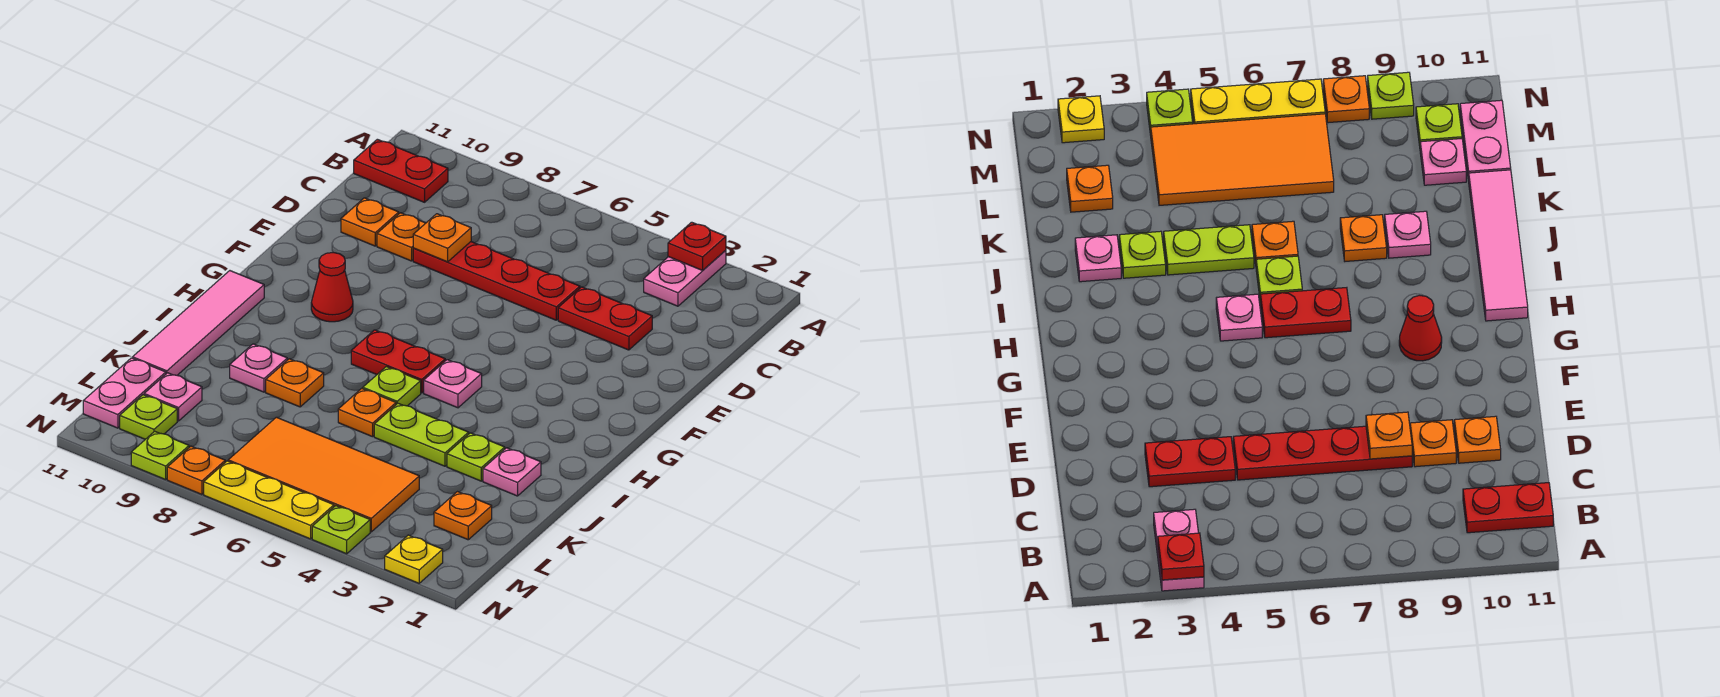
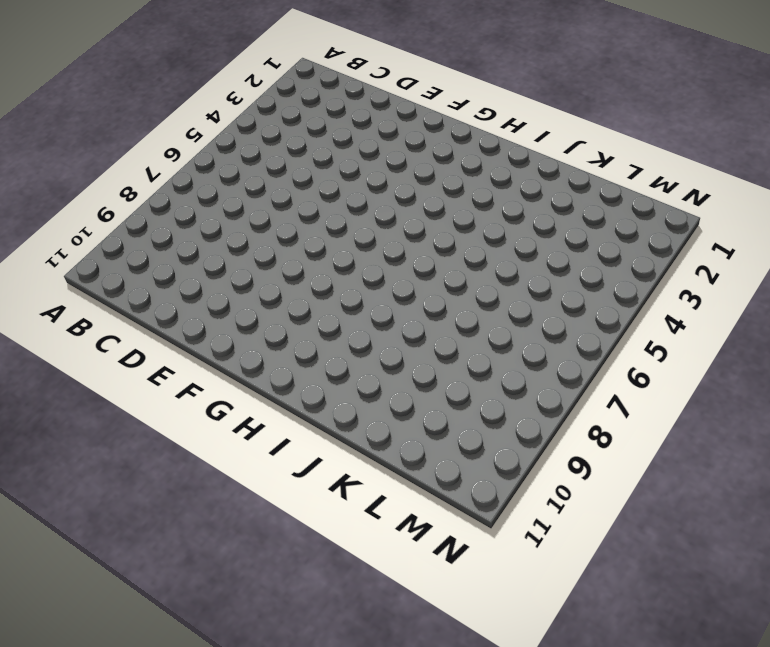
none -> pink 1x2 plate [644,250,726,306]
none -> red 1x2 plate [354,139,448,202]
none -> red 1x2 plate [558,287,652,350]

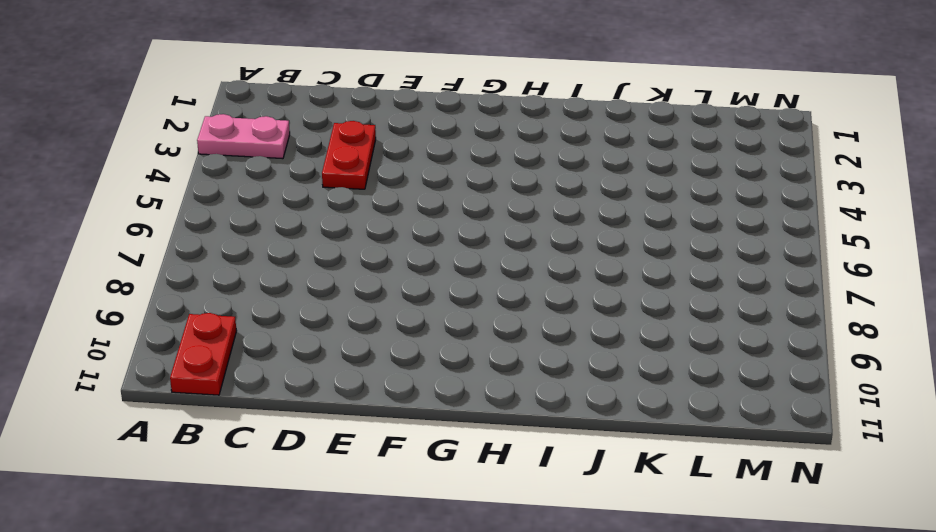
none -> red 1x4 plate [413,242,580,320]
none -> orange 1x1 plate [377,213,425,261]
none -> orange 1x1 plate [341,198,399,246]

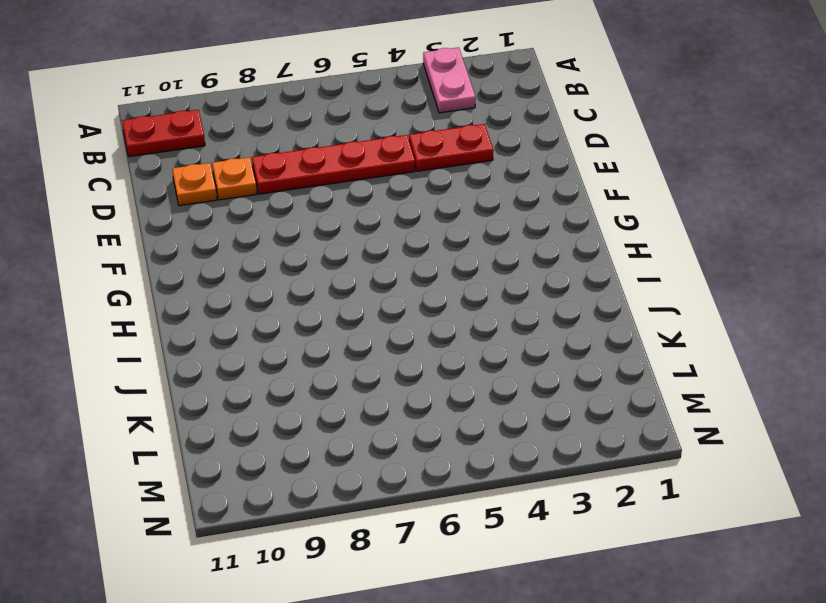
none -> red 1x1 cone [311,253,353,322]
none -> pink 1x1 plate [424,360,482,408]
none -> red 1x2 plate [351,330,445,393]

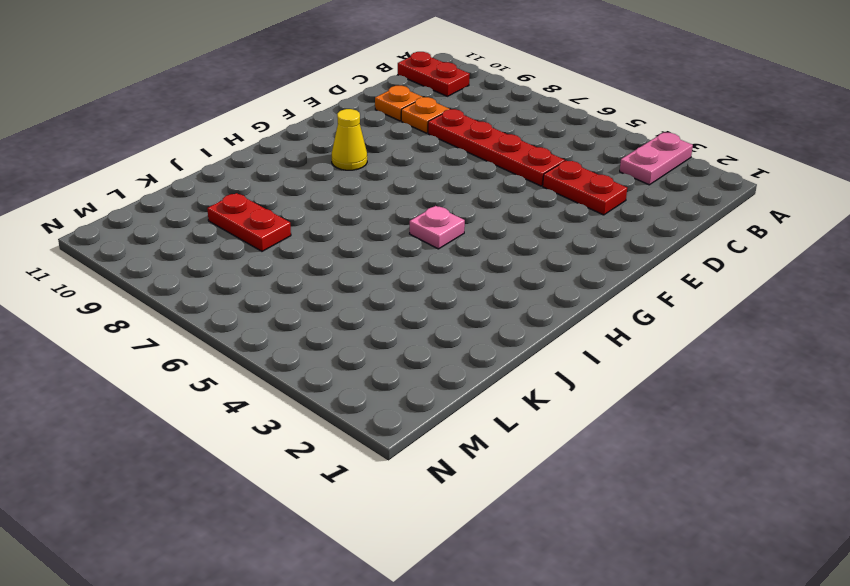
yellow 1x1 cone [332,109,367,170] -> red 1x1 cone [311,253,353,322]
red 1x2 plate [207,193,291,251] -> red 1x2 plate moved to [351,330,445,393]
none -> pink 1x4 tile [133,271,264,375]
none -> lime 1x1 plate [363,367,421,406]
none -> pink 1x1 plate [483,448,541,496]

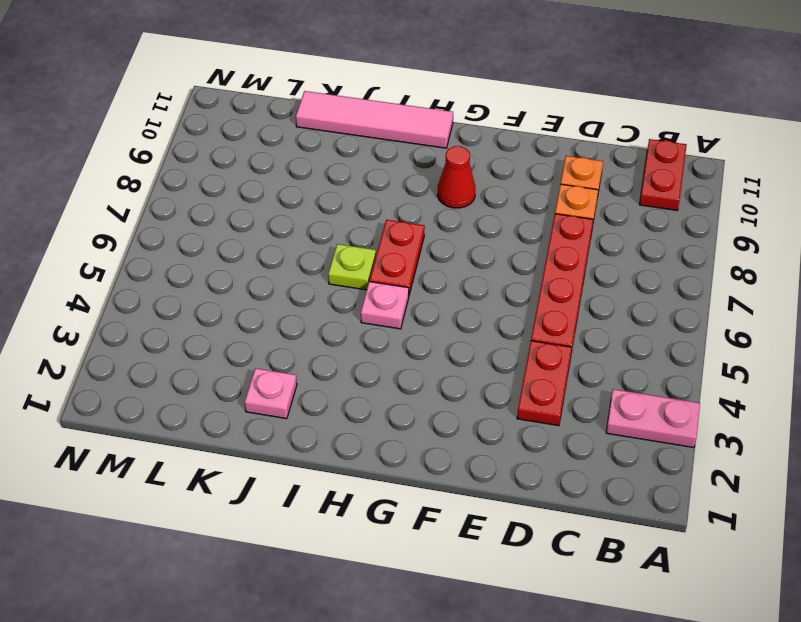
none -> lime 1x1 plate [447,433,505,481]
none -> lime 1x2 plate [374,403,469,466]
none -> orange 1x1 plate [338,388,396,437]

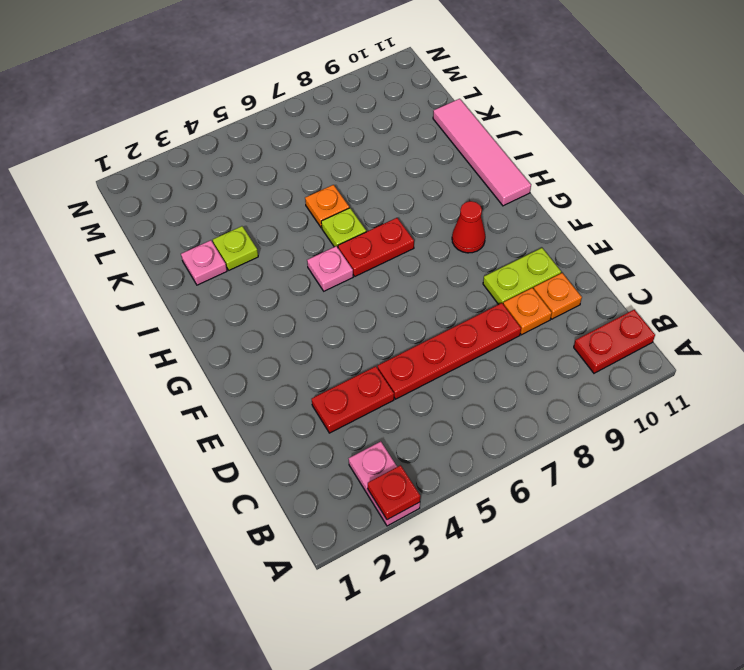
lime 1x2 plate [483,248,561,305] -> lime 1x2 plate moved to [374,403,469,466]
none -> orange 1x1 plate [266,359,324,407]
none -> pink 1x1 plate [230,344,287,392]
none -> orange 1x1 plate [434,492,492,540]

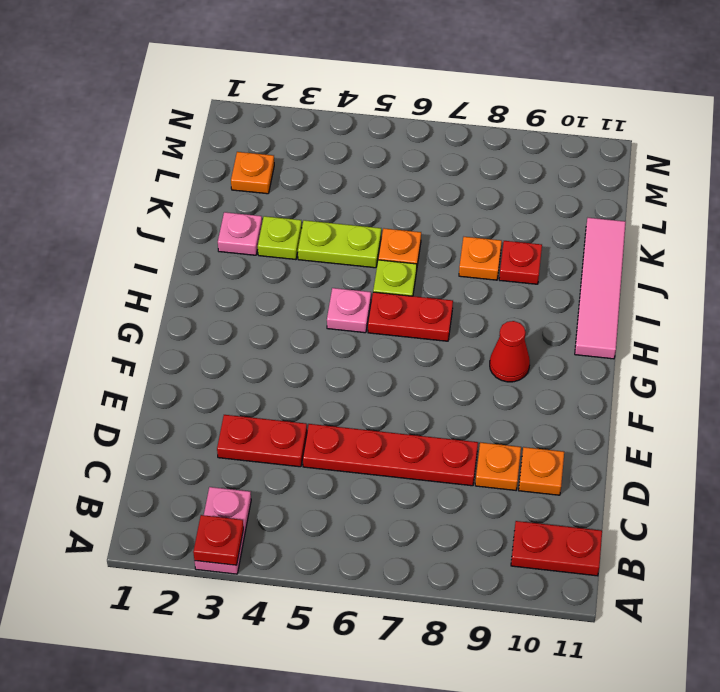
red 1x1 plate [499,241,542,284] -> pink 1x1 plate [230,344,287,392]
none -> orange 2x4 tile [228,417,419,532]
none -> pink 1x1 plate [144,373,202,421]
none -> pink 1x2 plate [83,358,166,428]

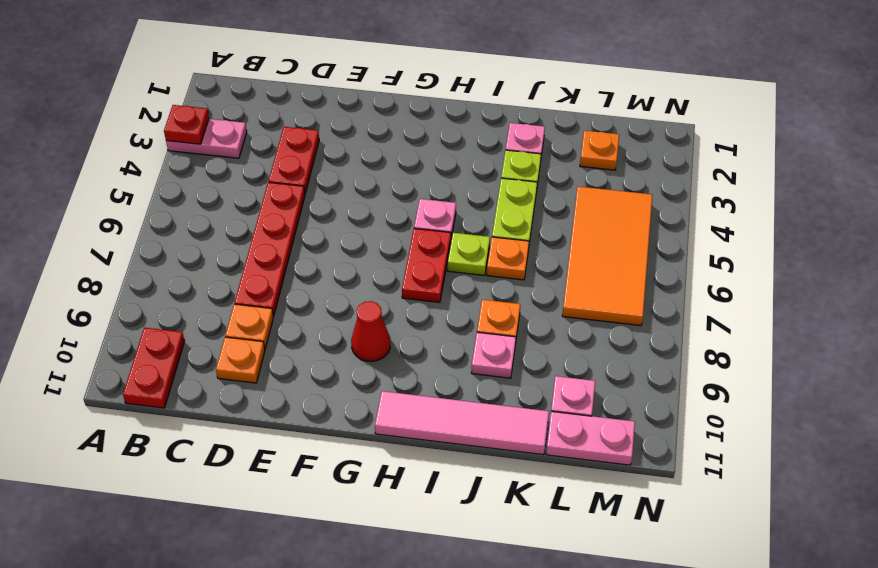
none -> lime 1x1 plate [120,395,177,439]
none -> yellow 1x1 plate [385,535,443,583]
none -> lime 1x1 plate [312,506,370,554]

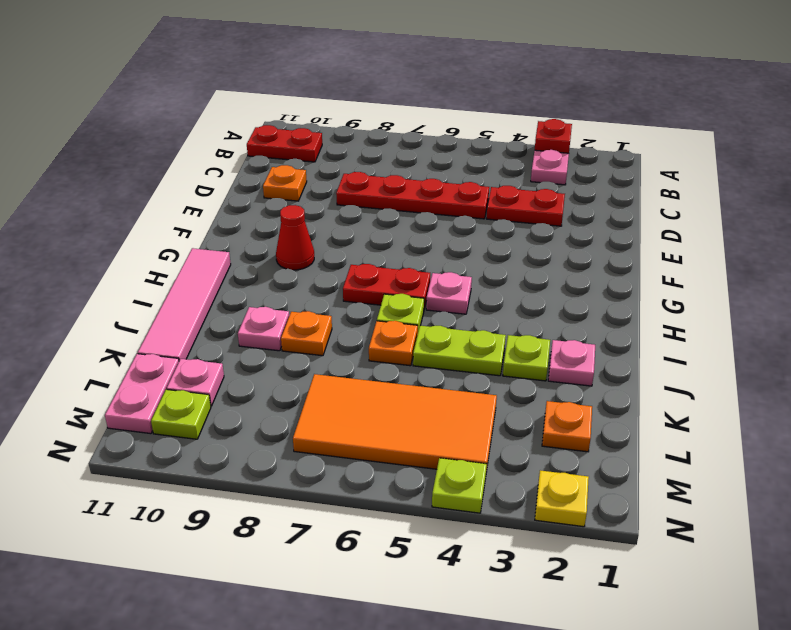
none -> orange 1x1 plate [377,213,425,261]
none -> yellow 1x3 plate [204,461,334,539]
none -> orange 1x1 plate [167,446,225,494]

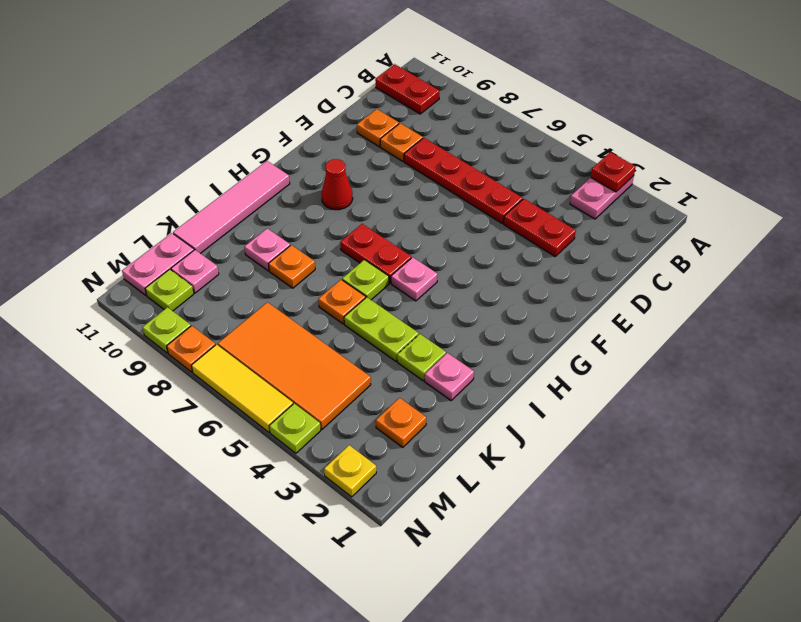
yellow 1x3 tile [191,345,293,432] -> yellow 1x3 plate [204,461,334,539]
none -> orange 1x1 plate [413,214,471,262]

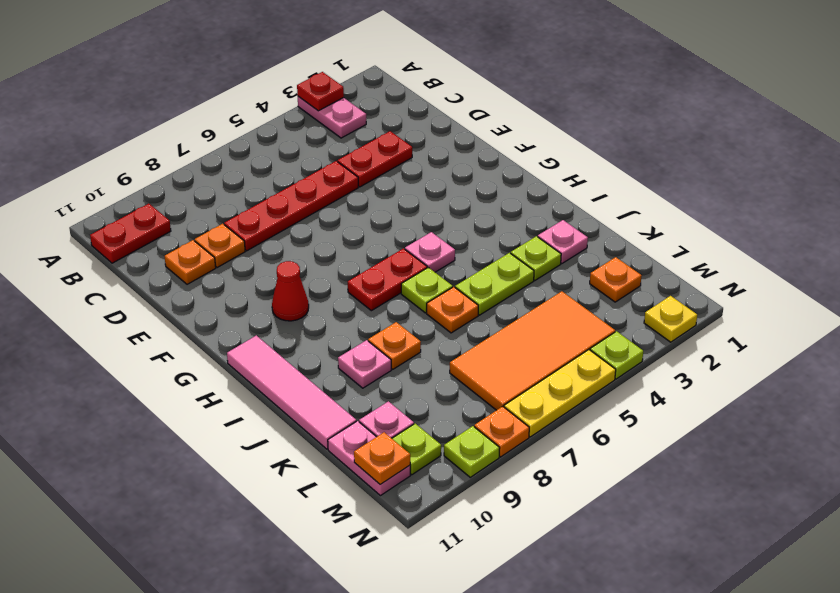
orange 1x1 plate [354,432,410,484] -> orange 1x1 plate moved to [413,214,471,262]

